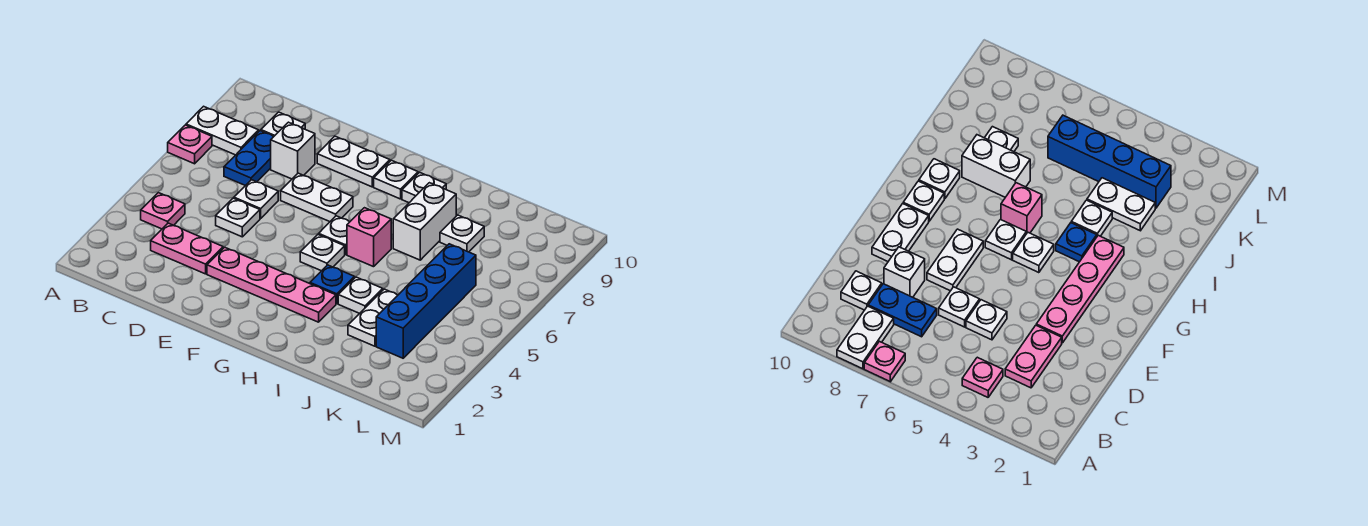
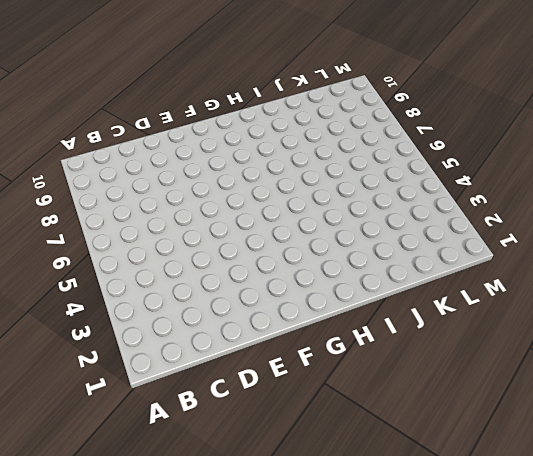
none -> pink 1x1 plate [168,125,212,164]
none -> white 1x2 plate [186,106,259,155]
none -> pink 1x1 plate [141,193,185,229]

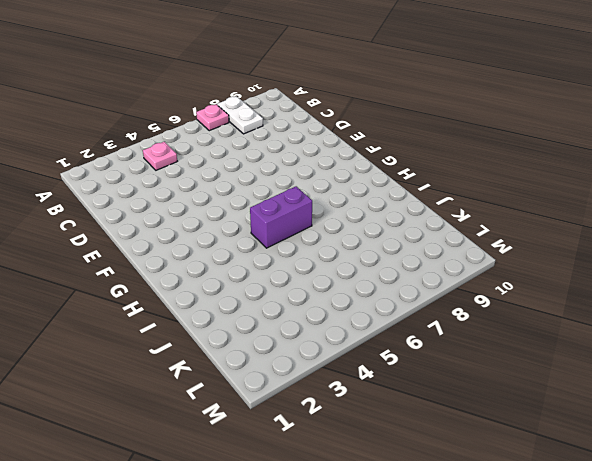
purple 1x2 brick [250,186,312,248] -> pink 1x1 brick [347,208,391,267]
none -> pink 1x2 plate [151,223,223,274]
none -> blue 1x2 plate [224,131,274,186]
none -> white 1x1 plate [261,112,305,136]

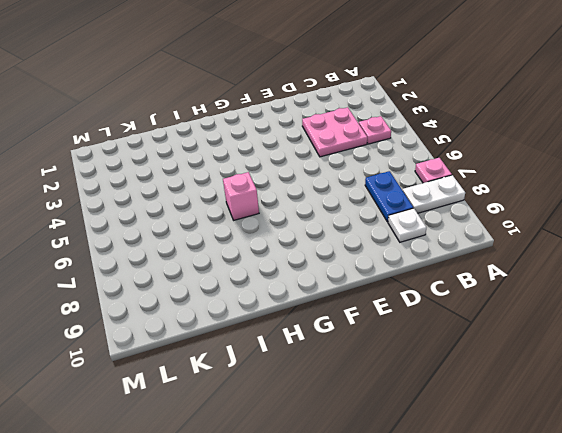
pink 2x2 plate [302,107,367,157] -> pink 1x2 plate [151,223,223,274]
none -> white 1x1 plate [216,198,260,237]
none -> white 1x1 plate [234,180,278,218]
none -> white 1x1 brick [271,122,315,179]

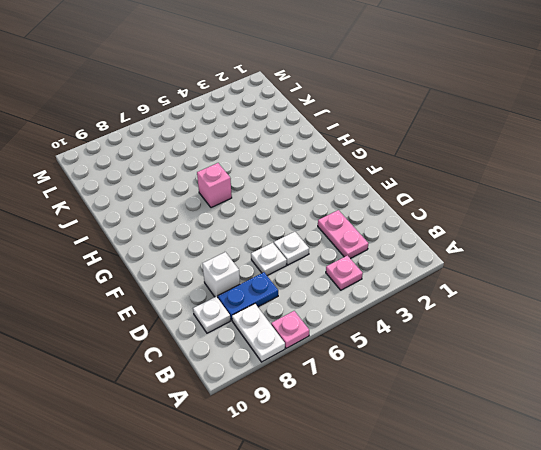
none -> pink 1x4 plate [207,247,336,322]
none -> white 1x2 plate [281,173,353,222]
none -> white 1x2 plate [317,136,390,187]

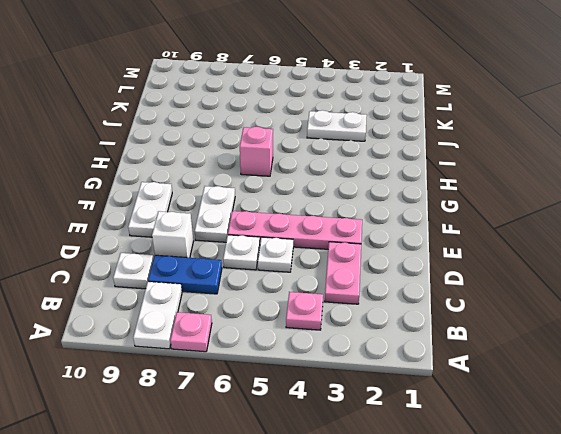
pink 1x4 plate [228,211,362,249] -> pink 1x4 plate turned to [207,247,336,322]
none -> white 1x1 plate [300,234,345,271]
none -> white 1x1 plate [319,216,349,254]
none -> white 1x1 plate [374,160,418,199]

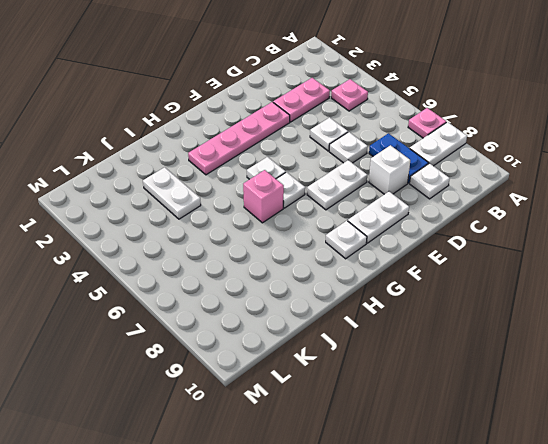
none -> blue 1x1 plate [310,265,354,304]
none -> white 1x1 plate [402,172,446,203]
none -> white 1x1 plate [338,277,383,313]

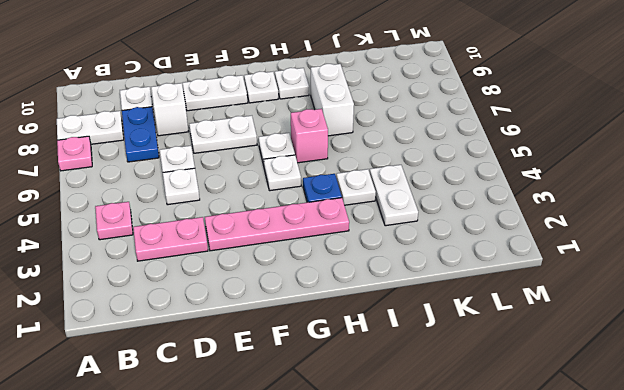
none -> white 1x1 plate [440,215,484,252]
none -> blue 1x4 brick [376,244,476,358]

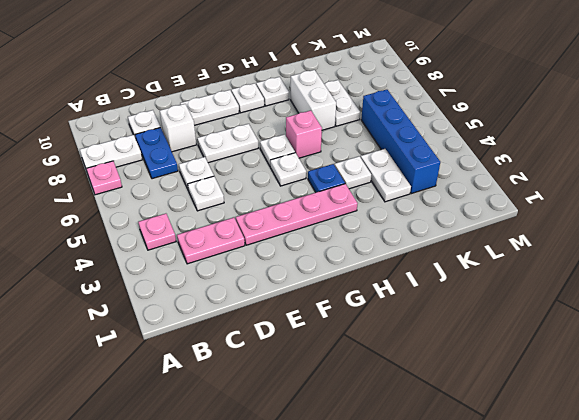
white 1x2 plate [324,80,360,126] -> white 1x1 plate [440,215,484,252]

